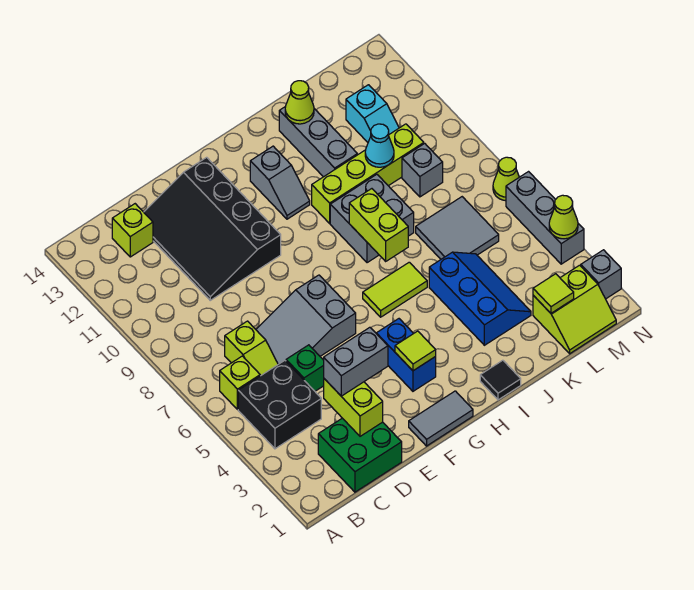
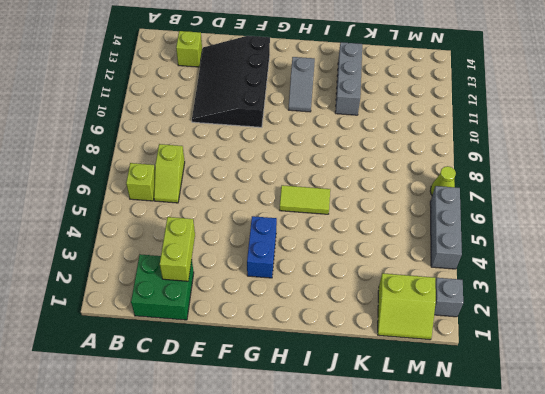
none -> black 2x2 brick [238,360,321,449]
none -> green 1x1 brick [286,345,324,391]
none -> grey 2x3 slope [256,275,356,364]
none -> grey 1x2 tile [409,391,473,446]

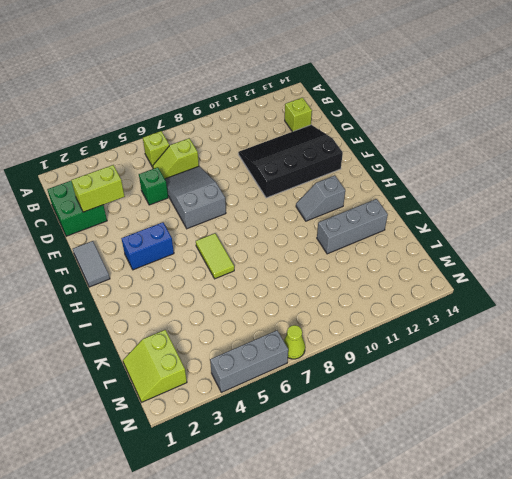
none -> black 2x2 brick [238,360,321,449]
none -> black 1x1 tile [480,360,521,400]
none -> grey 2x2 brick [330,174,414,263]
none -> lime 1x4 brick [312,124,424,223]

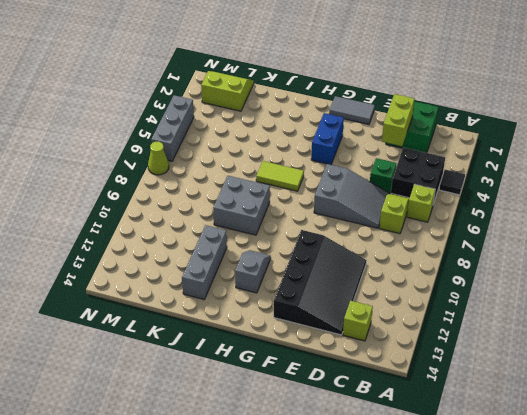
black 1x1 tile [439,170,465,195] -> black 1x1 tile moved to [480,360,521,400]
none -> lime 1x4 brick [312,124,424,223]
none -> blue 2x3 slope [429,252,531,345]
none -> grey 2x2 tile [416,197,499,259]
none -> grey 1x1 brick [402,143,443,197]

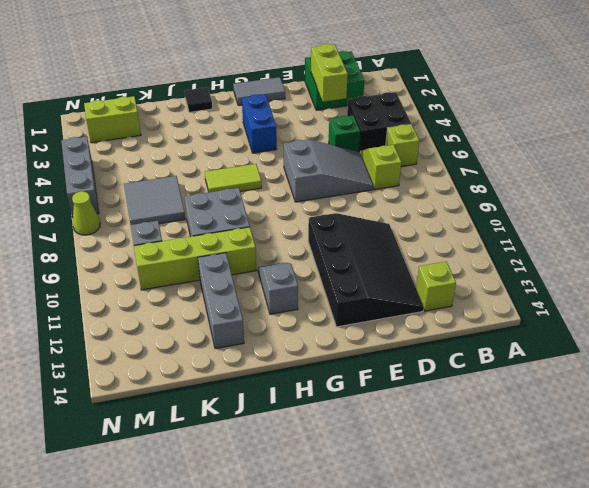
none -> blue 2x3 slope [429,252,531,345]
none -> cyan 1x2 slope [346,85,399,142]
none -> grey 1x1 brick [581,250,621,299]
none -> lime 1x1 tile [395,331,436,371]

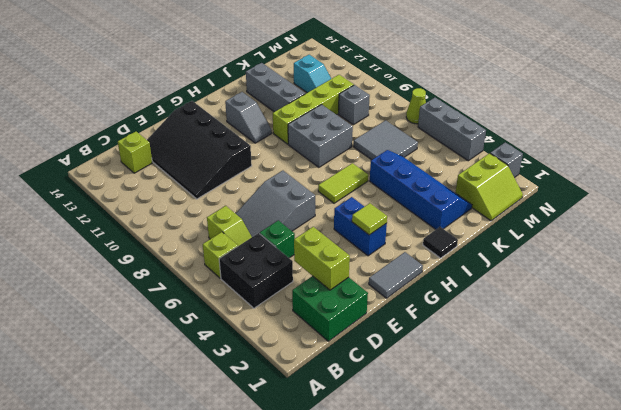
blue 2x4 slope [370,150,472,229] -> blue 2x3 slope [429,252,531,345]
none -> lime 1x2 brick [349,189,408,261]
none -> lime 1x1 cone [285,81,314,124]
none -> cyan 1x1 cone [365,124,394,167]
none -> lime 1x1 tile [533,274,574,313]

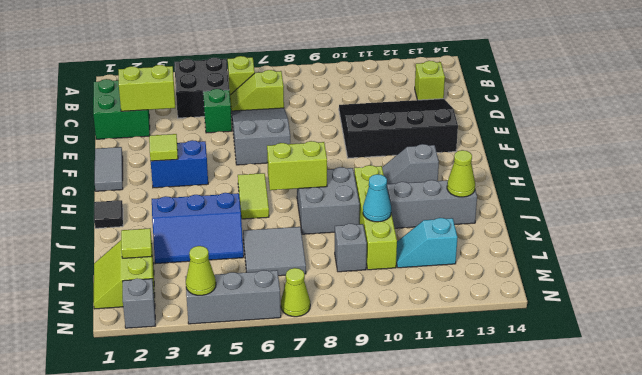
none -> grey 1x2 brick [324,327,388,396]

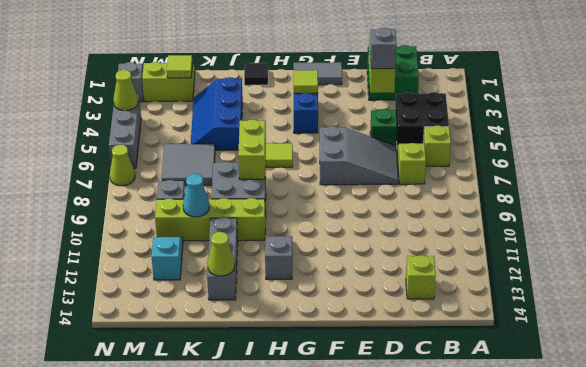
grey 1x1 brick [370,28,397,69] -> grey 1x2 brick [324,327,388,396]
none -> black 3x4 slope [144,157,281,300]

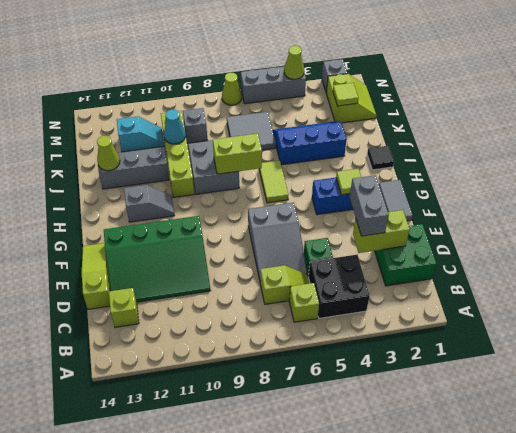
green 3x4 slope [104,216,211,302] -> black 3x4 slope [144,157,281,300]
lime 1x3 slope [82,243,110,309] -> none

